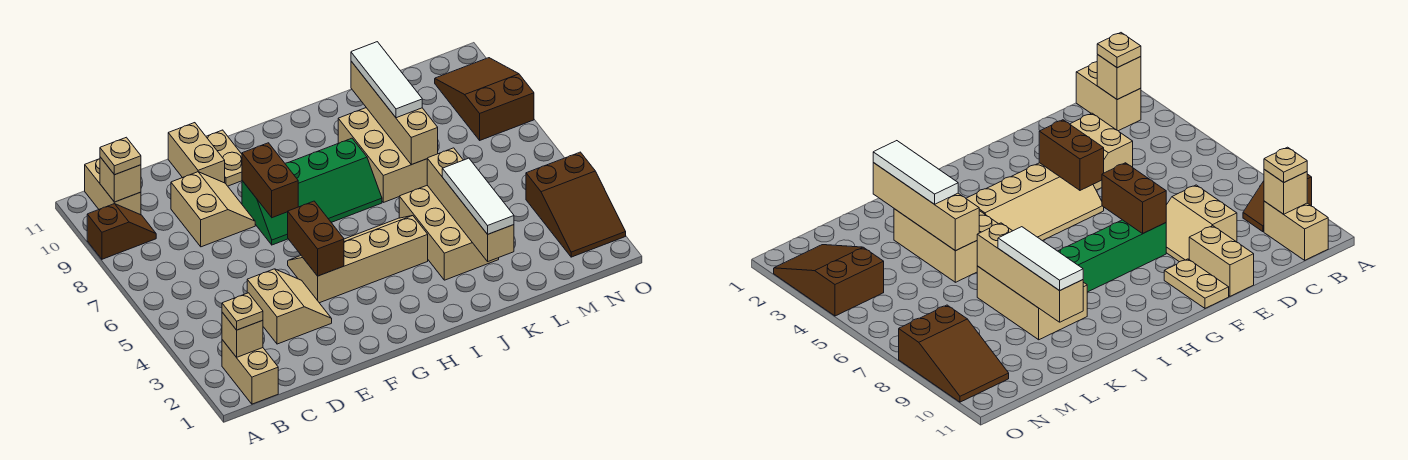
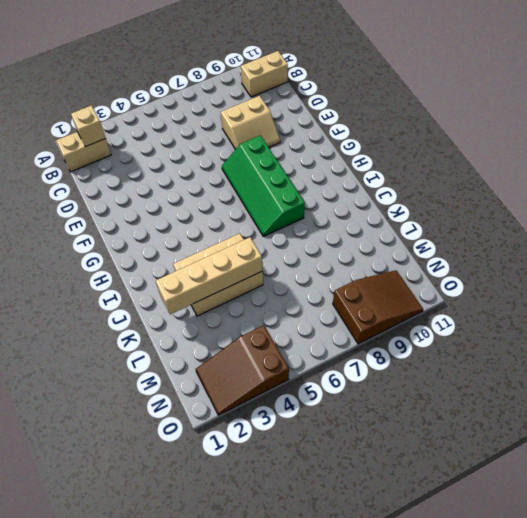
none -> brown 1x2 slope [87,204,156,259]
none -> tan 2x2 slope [247,269,332,344]
none -> tan 1x2 brick [168,123,225,183]

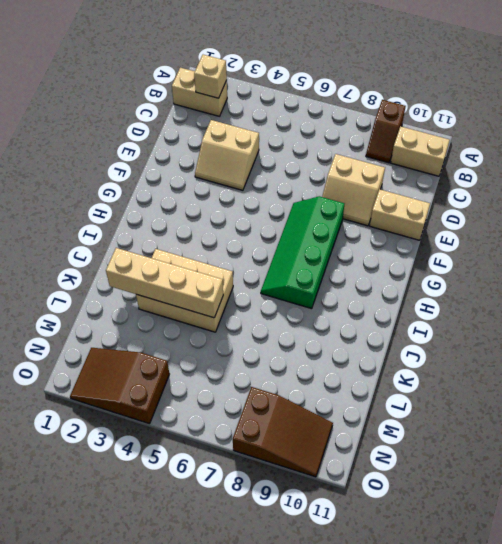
none -> tan 2x4 slope [288,216,428,303]
none -> tan 1x2 plate [206,130,242,186]
none -> tan 2x3 brick [338,108,427,202]

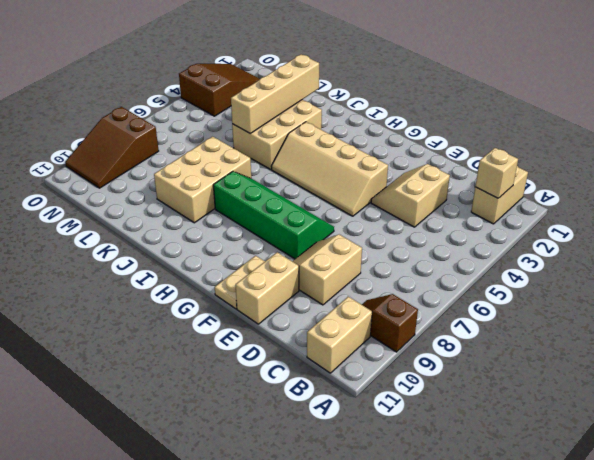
none -> tan 1x1 brick [100,157,141,202]
none -> brown 1x2 brick [288,201,344,276]
none -> brown 1x2 brick [242,143,298,218]

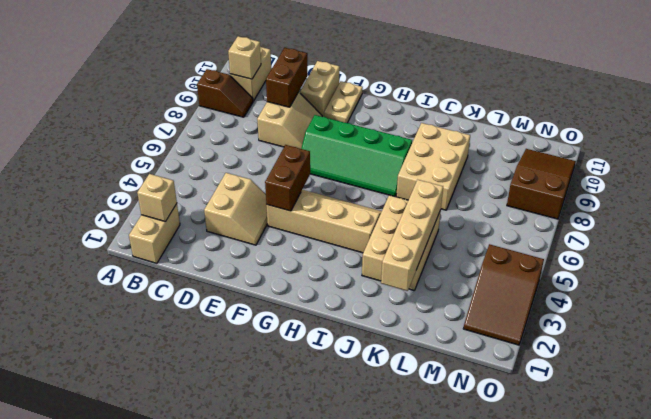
brown 1x2 brick [266,48,308,107] -> brown 1x2 brick moved to [242,143,298,218]
none -> tan 1x4 brick [351,61,438,165]
none -> tan 1x1 plate [222,293,263,330]
none -> tan 1x1 plate [100,137,141,175]

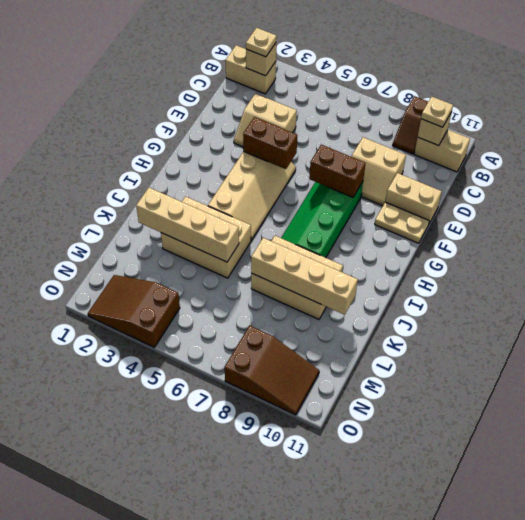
none -> white 1x3 tile [442,158,514,234]
none -> white 1x3 tile [351,42,422,118]

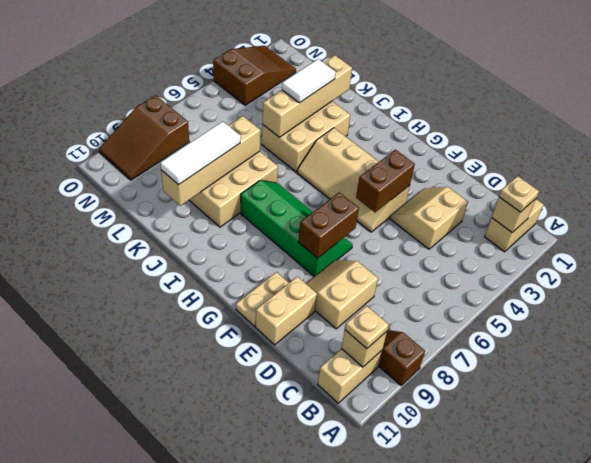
white 1x2 tile [282,59,336,103] -> white 1x3 tile [442,158,514,234]

